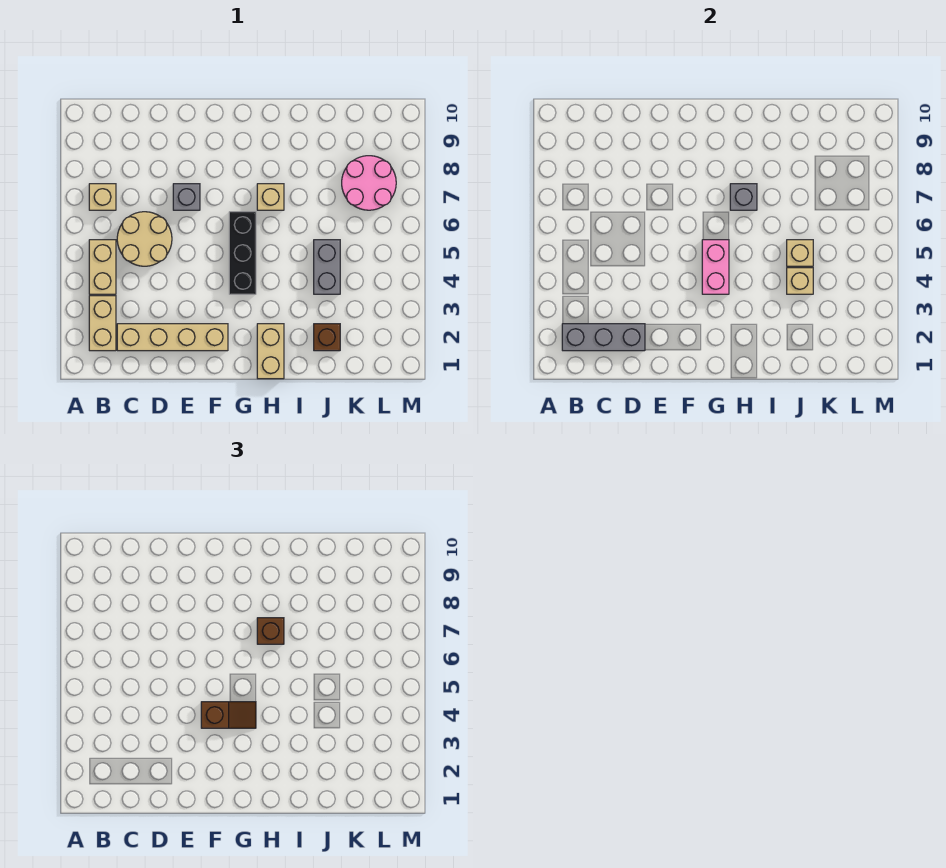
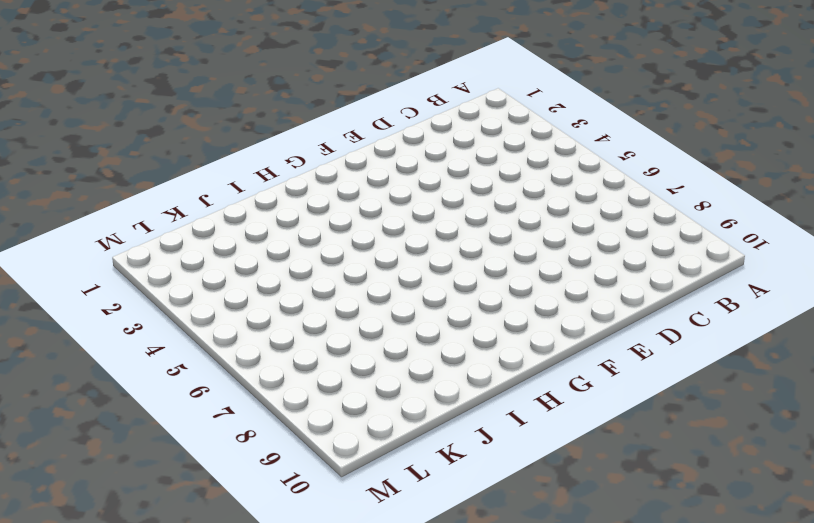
none -> tan 1x2 brick [89,296,116,351]
none -> tan 1x2 brick [89,240,116,294]
none -> tan 1x1 brick [89,184,116,210]

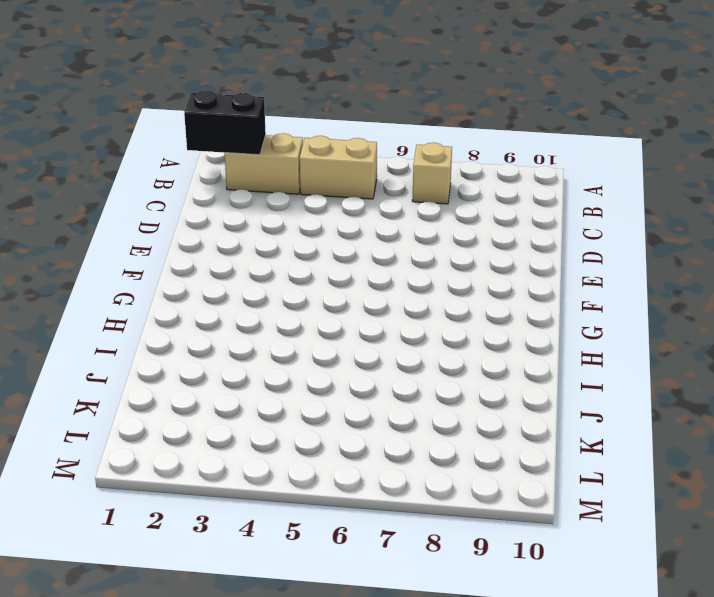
black 1x2 brick [184,90,266,155] -> grey 1x3 brick [562,324,645,351]
none -> tan 1x4 brick [117,324,228,351]
none -> tan 2x2 round brick [117,212,172,266]
none -> grey 1x1 brick [173,184,200,210]

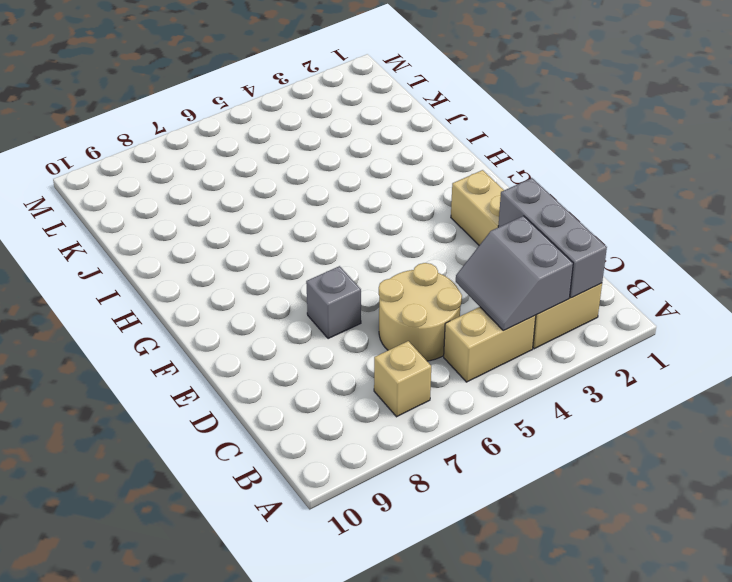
grey 2x2 slope [456,216,573,331] -> none
none -> black 1x3 brick [229,212,256,294]
none -> tan 1x2 brick [257,324,284,379]
none -> tan 1x1 brick [257,184,284,210]

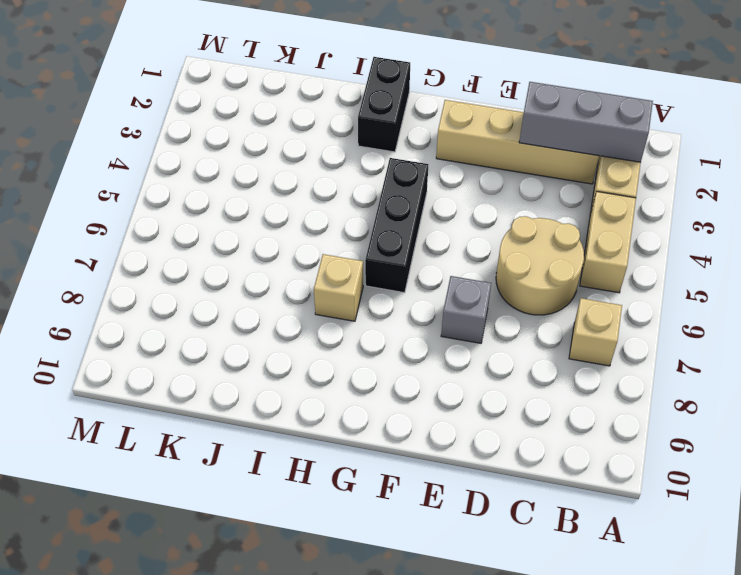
black 1x2 brick [358,57,410,152] -> tan 1x2 brick [257,324,284,379]
none -> brown 1x1 brick [314,324,340,351]
none -> grey 1x2 brick [314,240,340,294]
none -> pink 2x2 round brick [342,156,396,210]

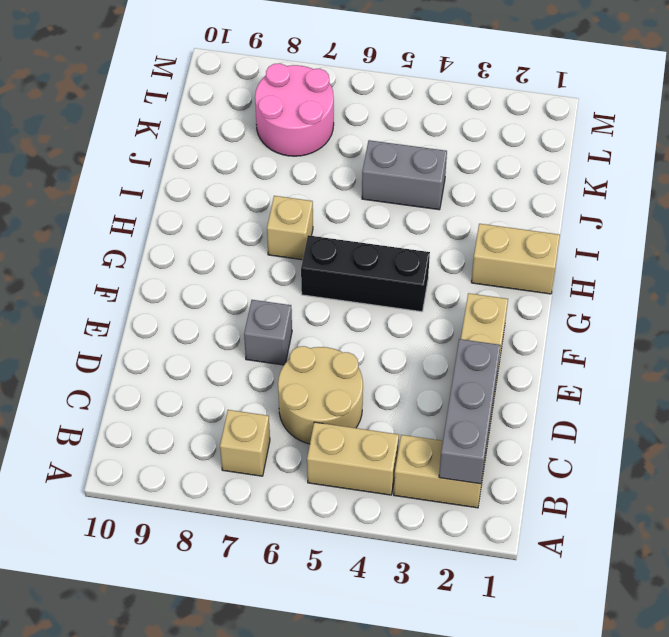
none -> brown 1x1 brick [314,324,340,351]
none -> pink 1x2 brick [702,240,729,294]
none -> grey 1x1 brick [730,184,757,210]

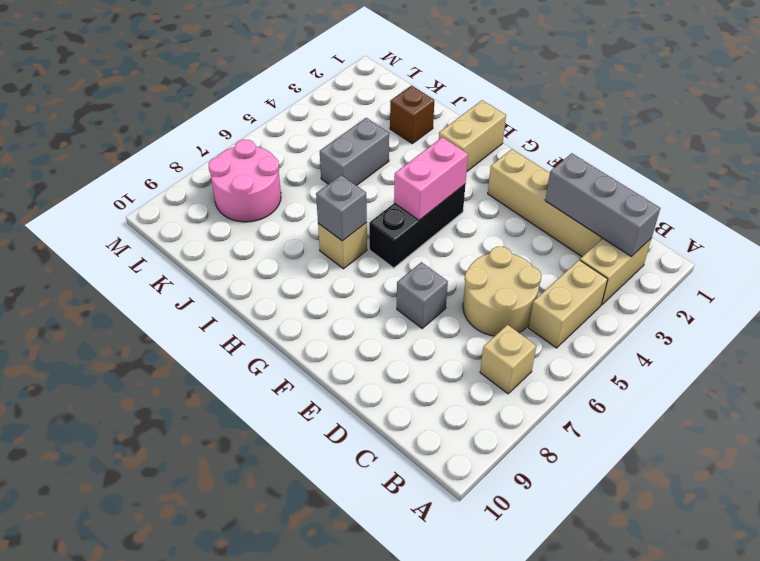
none -> tan 1x1 brick [787,268,813,294]
none -> tan 1x1 brick [787,240,813,266]
none -> brown 1x2 slope [201,702,256,728]

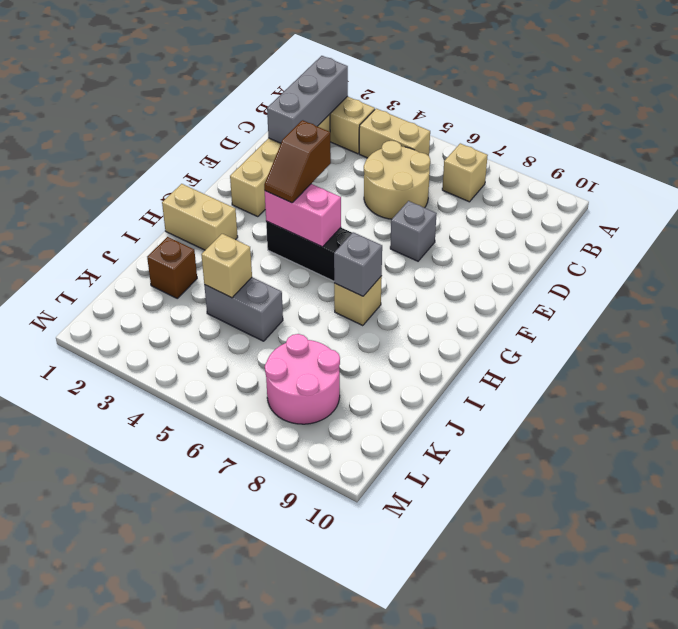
none -> tan 1x1 brick [787,240,813,266]
none -> brown 1x1 brick [257,618,284,644]

